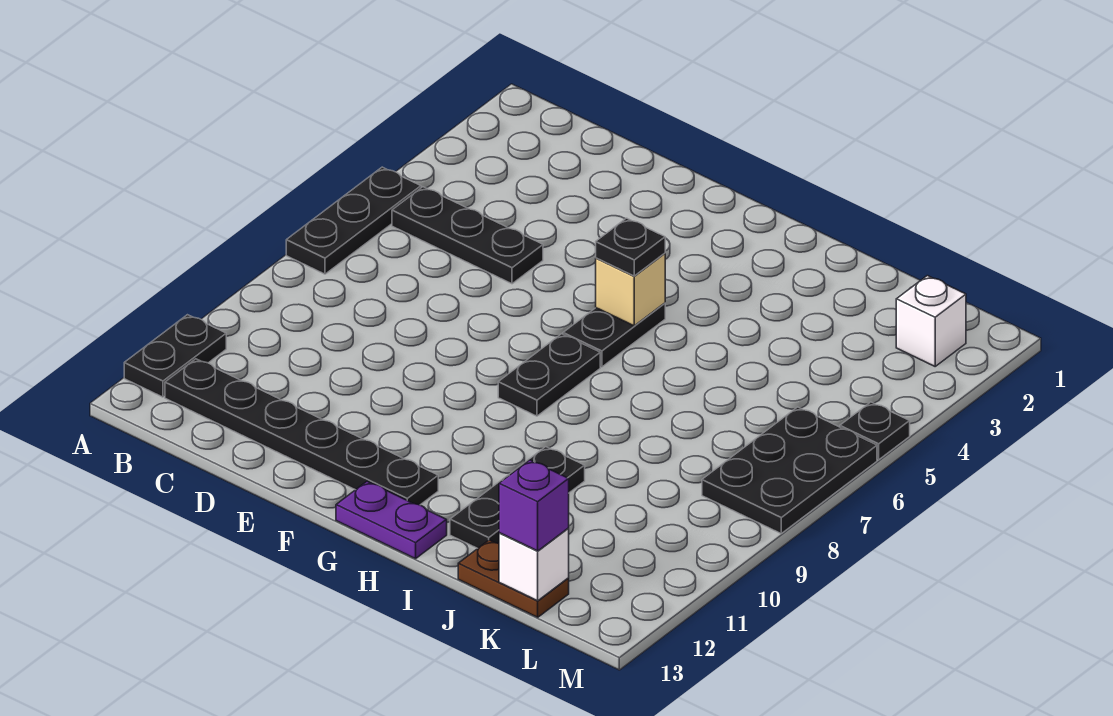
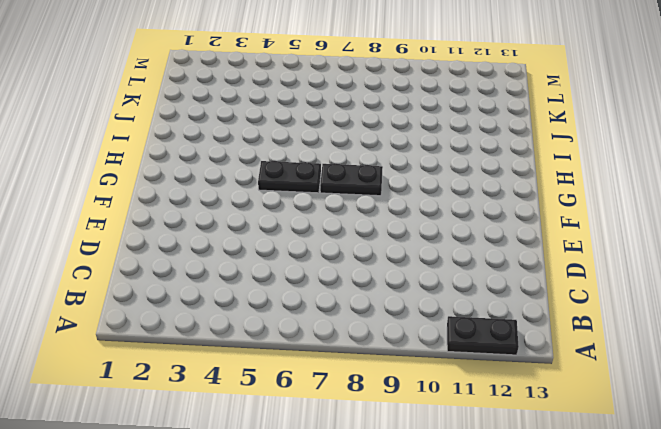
none -> black 1x3 plate [286,167,421,274]
none -> black 1x3 plate [392,187,543,284]
none -> black 1x6 plate [165,359,438,505]

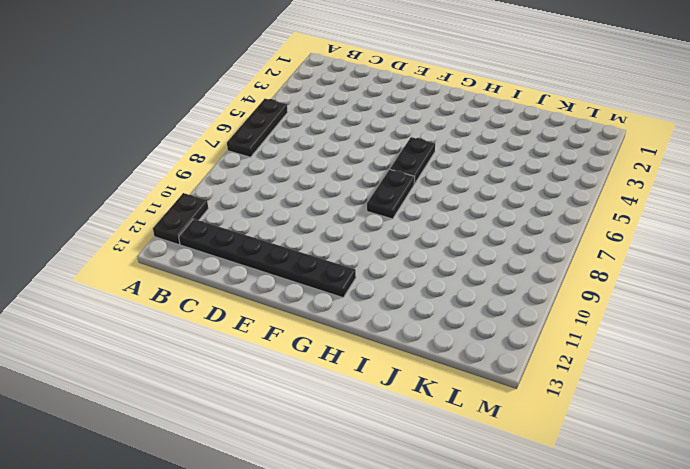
none -> black 1x3 plate [392,187,543,284]
none -> purple 1x2 plate [336,481,447,559]
none -> black 1x3 plate [450,447,585,548]

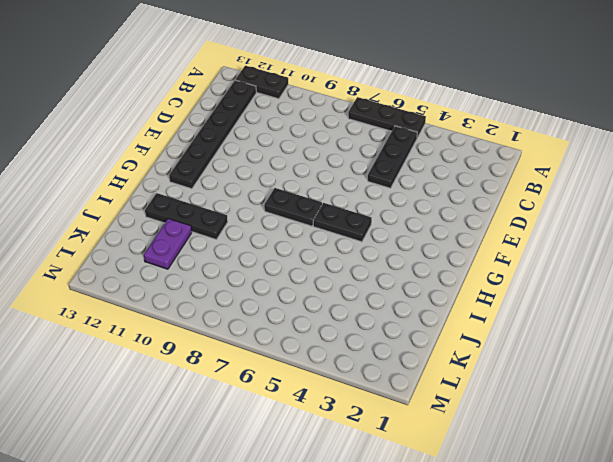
purple 1x2 plate [144,218,192,269] -> purple 1x2 plate moved to [336,481,447,559]
none -> brown 1x2 plate [458,540,569,617]
none -> white 1x1 brick [896,276,966,366]
none -> black 2x3 plate [702,407,877,533]

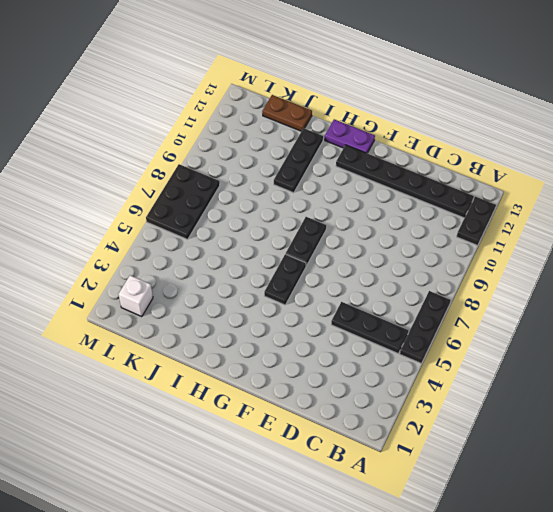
none -> black 1x1 plate [840,402,910,460]
none -> tan 1x1 brick [596,253,665,326]
none -> white 1x1 brick [499,529,569,601]

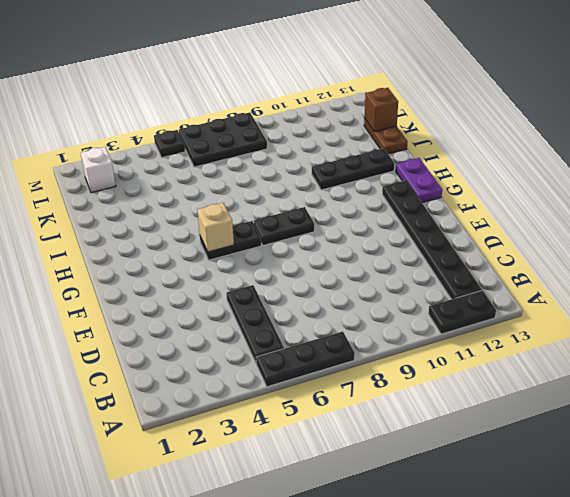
brown 1x1 brick [364,88,398,132] -> white 1x1 brick [499,529,569,601]
none -> black 1x1 plate [596,218,665,276]
none -> purple 1x1 brick [499,460,569,551]

